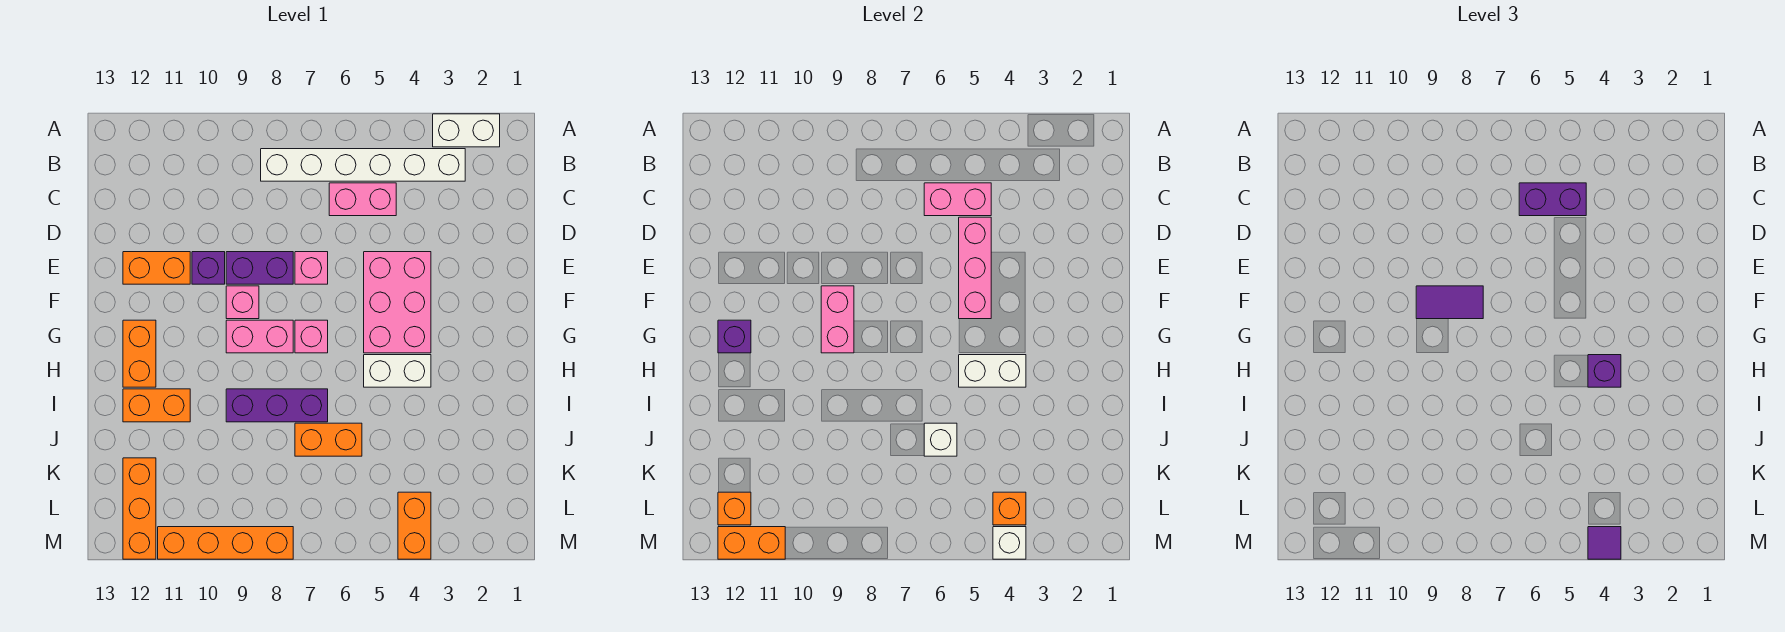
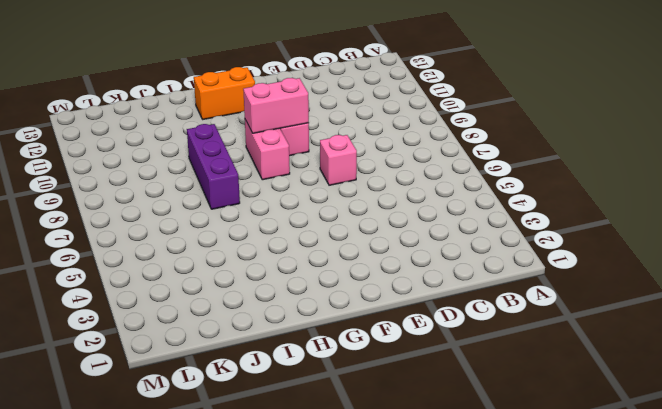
none -> white 1x2 brick [433,114,500,147]
none -> white 1x6 brick [261,149,465,181]
none -> pink 1x2 brick [329,183,396,216]
none -> pink 2x3 brick [364,252,431,353]

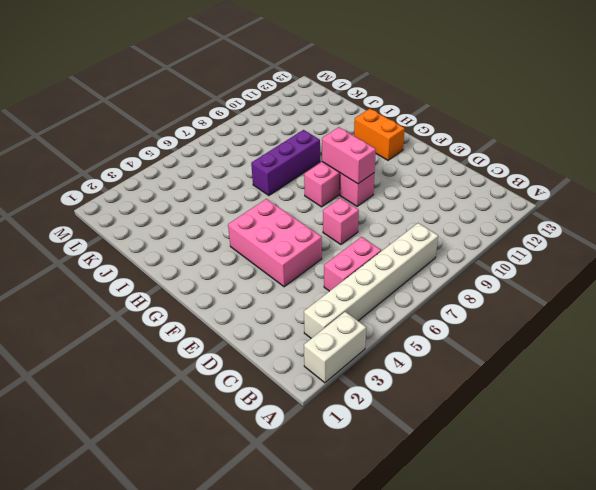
none -> purple 1x2 brick [226,252,293,284]
none -> purple 1x1 brick [192,252,225,284]
none -> orange 1x2 brick [123,252,190,284]
none -> pink 1x1 brick [295,320,328,353]

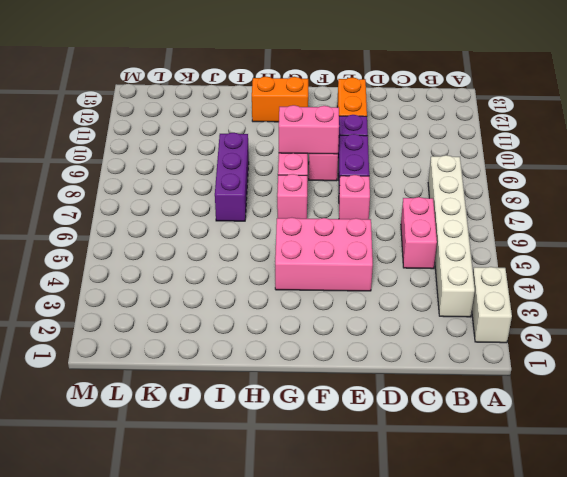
none -> white 1x2 brick [364,355,431,387]
none -> orange 1x2 brick [123,389,190,422]
none -> orange 1x2 brick [295,423,362,456]
none -> orange 1x3 brick [123,458,156,559]

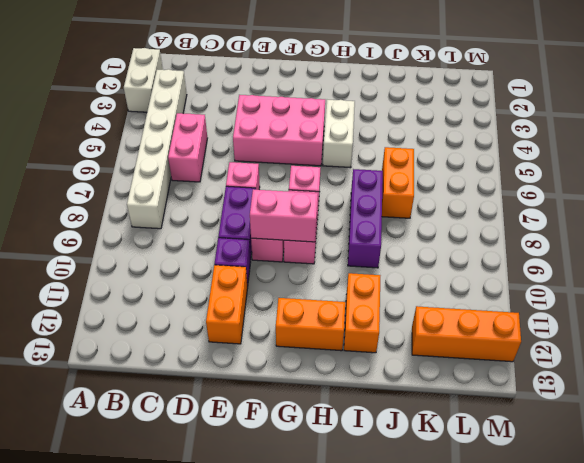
none -> orange 1x2 brick [398,492,431,559]
none -> orange 1x4 brick [158,527,293,559]
none -> pink 1x2 brick [924,183,991,216]
none -> pink 1x3 brick [959,217,991,319]

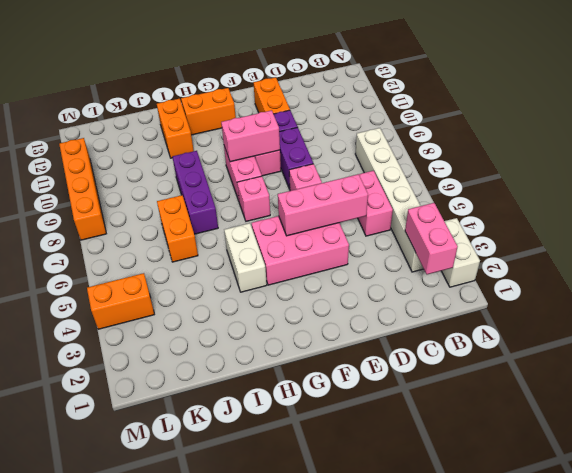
pink 1x2 brick [405,203,458,274] -> pink 1x2 brick moved to [924,183,991,216]
none -> orange 1x3 brick [123,458,156,559]
none -> purple 1x1 brick [718,320,751,353]
none -> white 1x2 brick [959,355,1026,387]
none -> white 1x1 brick [924,423,957,456]

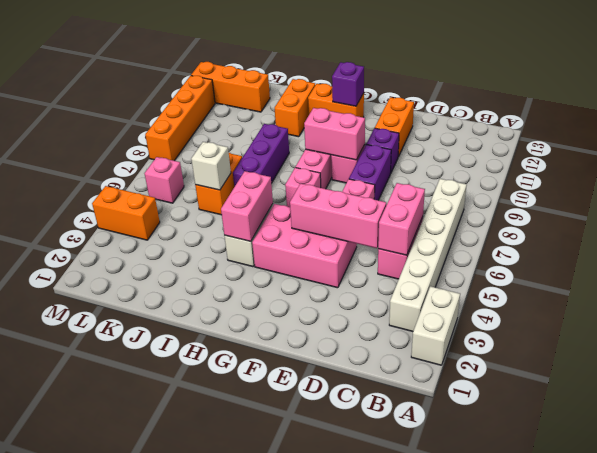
pink 1x2 brick [221,171,273,242] -> white 1x2 brick [959,355,1026,387]
pink 1x1 brick [145,157,184,203] -> none
none -> orange 1x1 brick [993,492,1026,525]
none -> orange 1x1 brick [718,492,751,525]
none -> white 1x1 brick [993,527,1026,559]
none -> orange 1x2 brick [718,527,785,559]

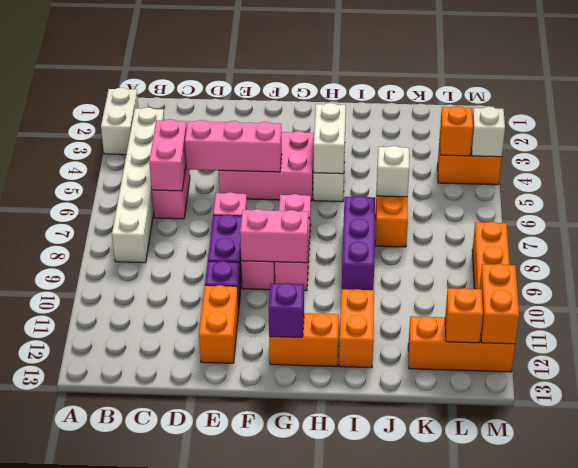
none -> purple 1x2 brick [1519,183,1586,216]
none -> purple 1x2 tile [1416,286,1483,319]
none -> purple 1x1 brick [1588,355,1621,387]
none -> purple 1x1 tile [1588,527,1621,559]

